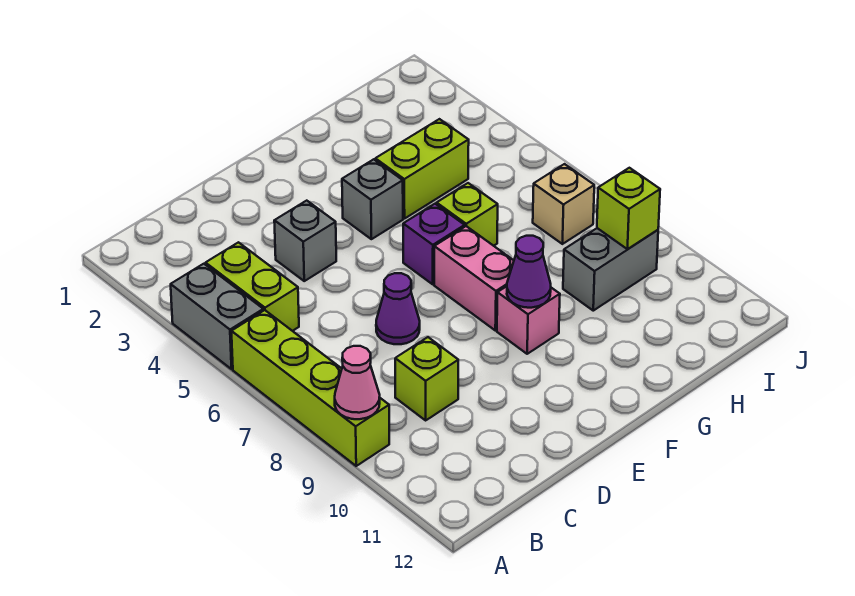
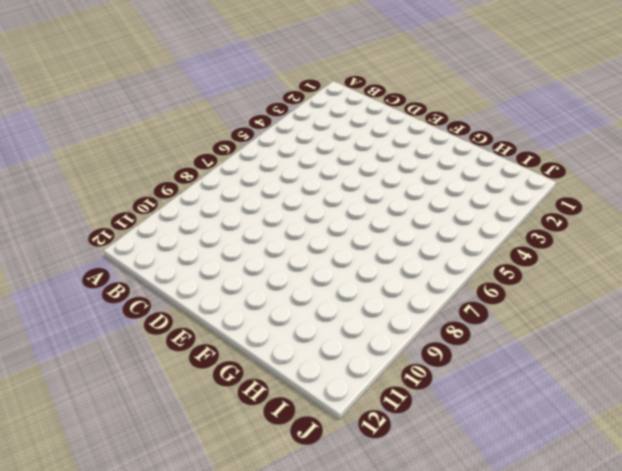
none -> grey 1x2 brick [171,264,263,369]
none -> lime 1x4 brick [231,310,389,466]
none -> lime 1x2 brick [205,242,299,331]

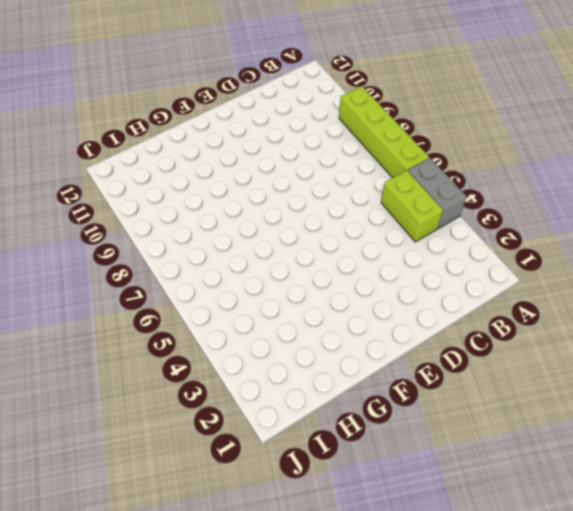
none -> lime 1x1 brick [395,337,458,420]
none -> grey 1x1 brick [274,201,336,281]
none -> purple 1x1 cone [376,273,420,344]

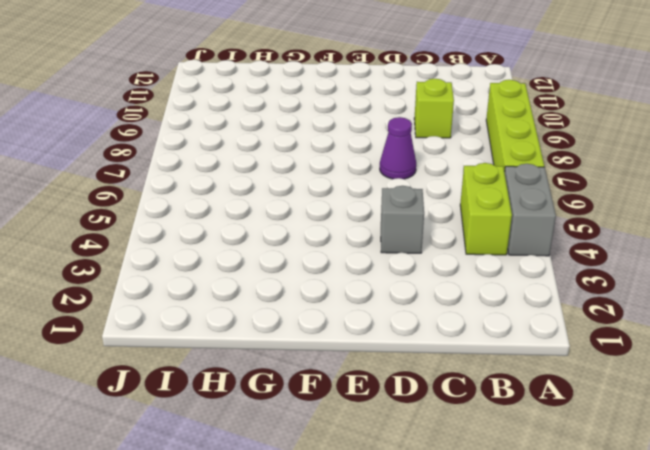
none -> grey 1x1 brick [342,159,403,239]
none -> purple 1x1 brick [403,204,465,284]
none -> pink 1x2 brick [434,226,514,331]

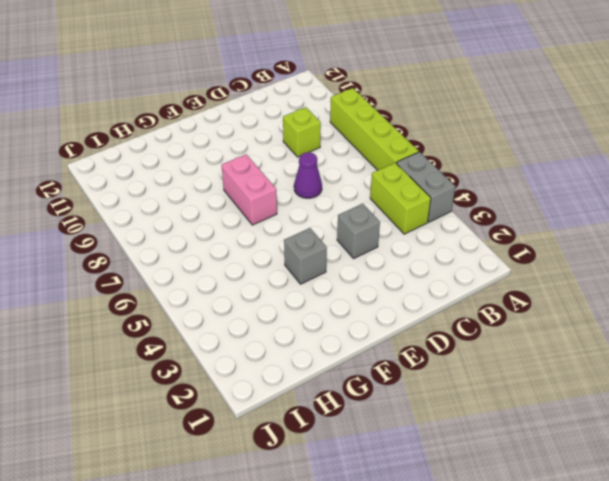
none -> purple 1x1 brick [403,204,465,284]
none -> pink 1x1 brick [497,286,560,354]
none -> lime 1x2 brick [375,119,469,219]

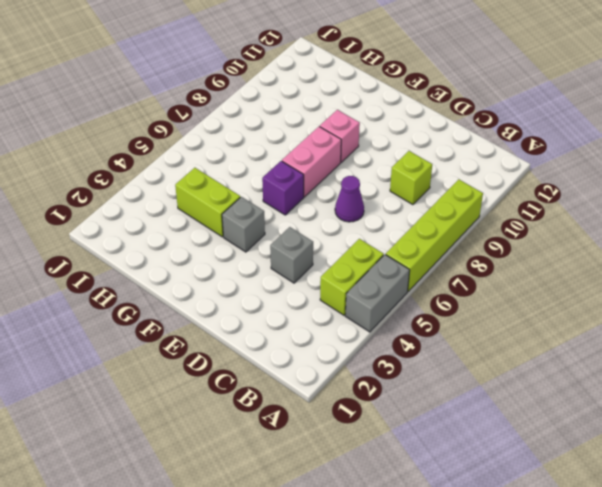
none -> lime 1x1 brick [437,183,498,246]
none -> grey 1x2 brick [563,228,658,311]
none -> tan 1x1 brick [533,164,594,244]

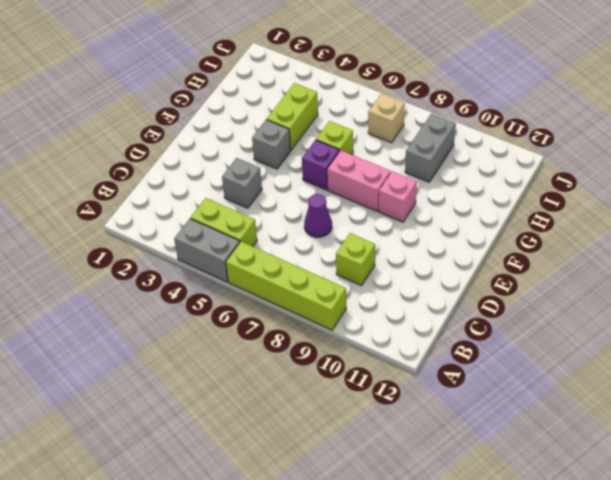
none -> pink 1x1 cone [335,346,380,419]
none -> purple 1x1 cone [507,236,551,308]
none -> lime 1x1 brick [597,168,660,249]

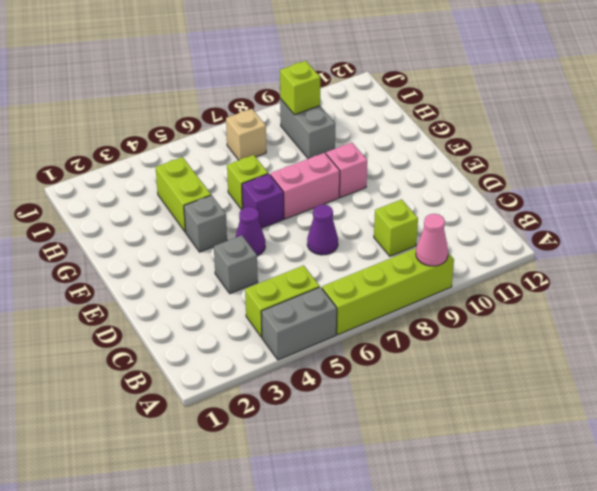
purple 1x1 cone [235,207,265,256] -> purple 1x1 cone moved to [507,236,551,308]

